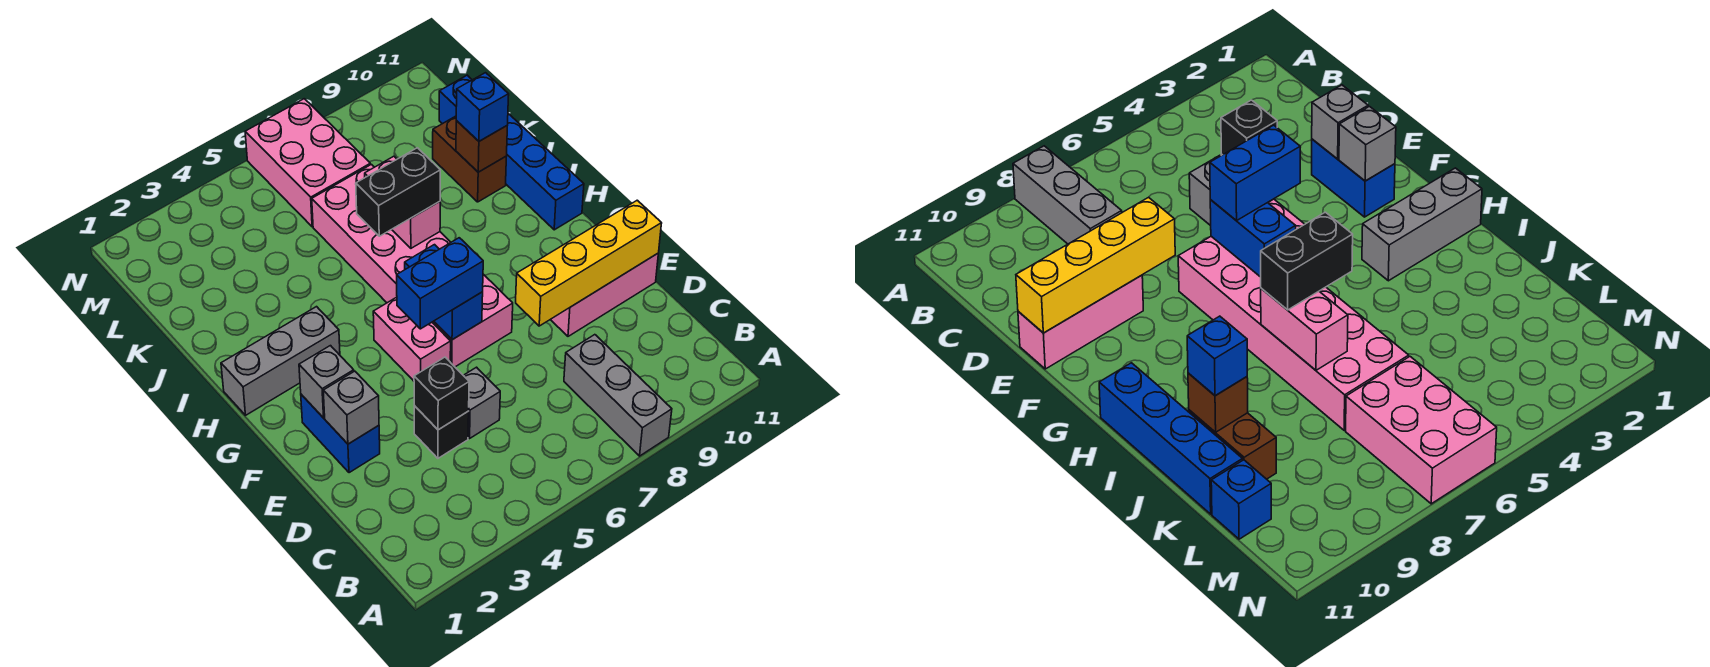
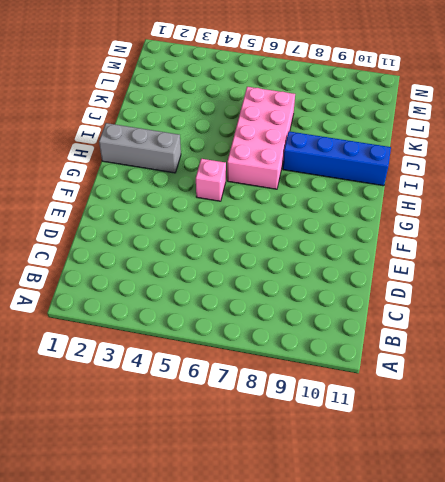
pink 1x1 brick [196,159,226,201] -> pink 1x2 brick [373,297,451,381]
pink 2x4 brick [227,87,295,189] -> pink 2x6 brick [312,164,513,367]
blue 1x4 brick [283,131,391,186] -> blue 1x4 brick turned to [506,114,584,230]
none -> grey 1x3 brick [564,335,672,456]
none -> black 1x1 brick [414,406,469,458]
none -> grey 1x1 brick [463,367,500,438]

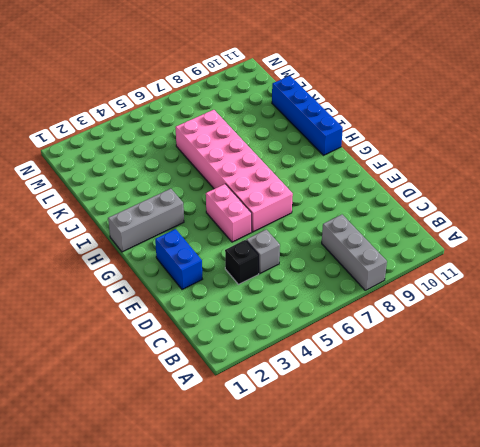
none -> pink 1x3 brick [550,254,658,336]
none -> brown 1x2 brick [433,116,506,202]
none -> pink 2x3 brick [245,99,370,227]

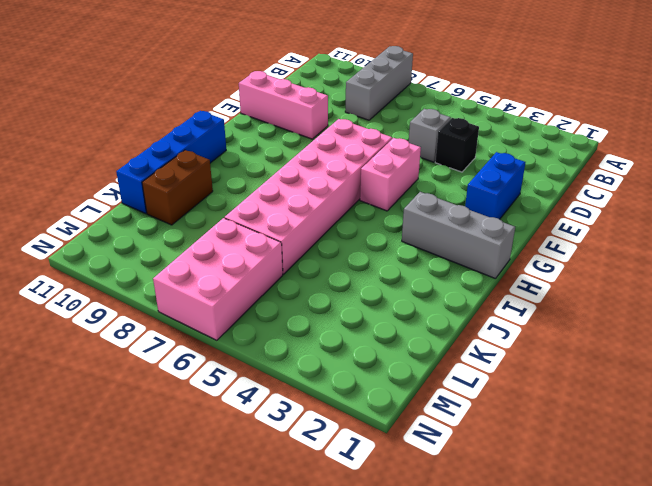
none -> blue 1x1 brick [439,75,472,124]
none -> black 1x1 brick [414,357,469,430]
none -> grey 1x1 brick [323,371,379,444]

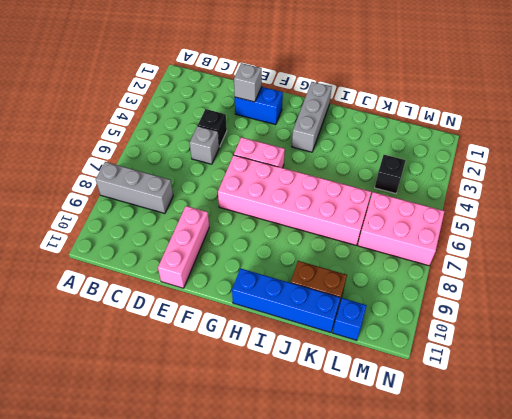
black 1x1 brick [375,155,406,194] -> black 1x1 brick moved to [414,357,469,430]
none -> yellow 1x4 brick [516,200,662,326]
none -> grey 1x1 brick [299,346,354,418]
none -> blue 1x2 brick [405,245,483,340]

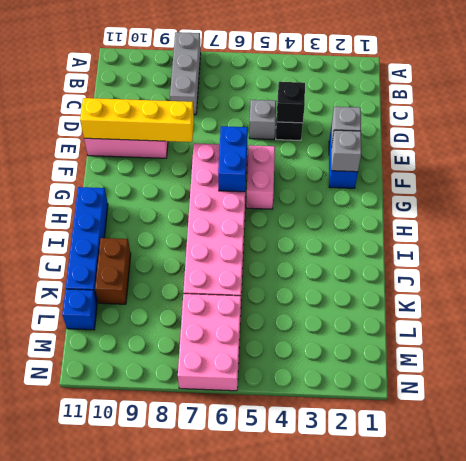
none -> grey 1x3 brick [221,307,340,415]
none -> pink 1x2 brick [365,156,440,248]
none -> brown 1x1 brick [456,121,507,172]

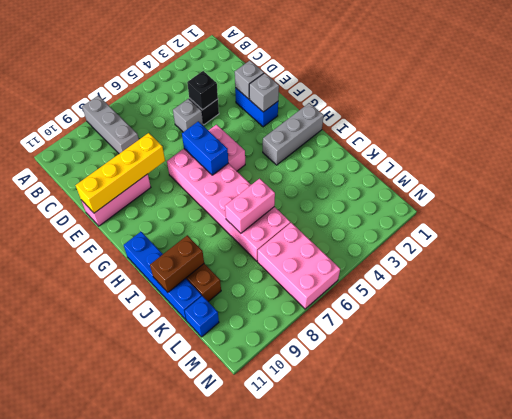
pink 1x2 brick [225,179,275,233] -> pink 1x2 brick turned to [365,156,440,248]
brown 1x2 brick [150,235,204,292] -> brown 1x1 brick [456,121,507,172]
none -> blue 1x2 brick [397,238,483,329]
none -> black 1x2 brick [356,148,440,236]
none -> blue 1x1 brick [456,73,509,141]

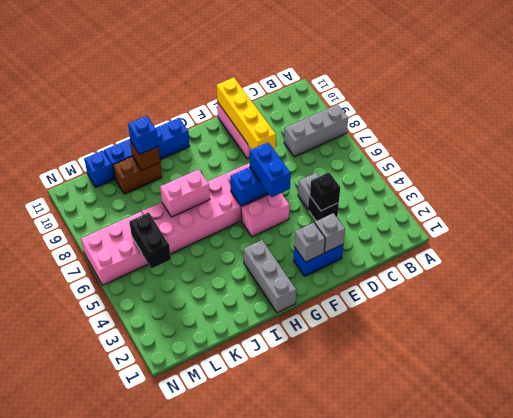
black 1x2 brick [129,212,171,269] -> black 1x2 brick moved to [356,148,440,236]

